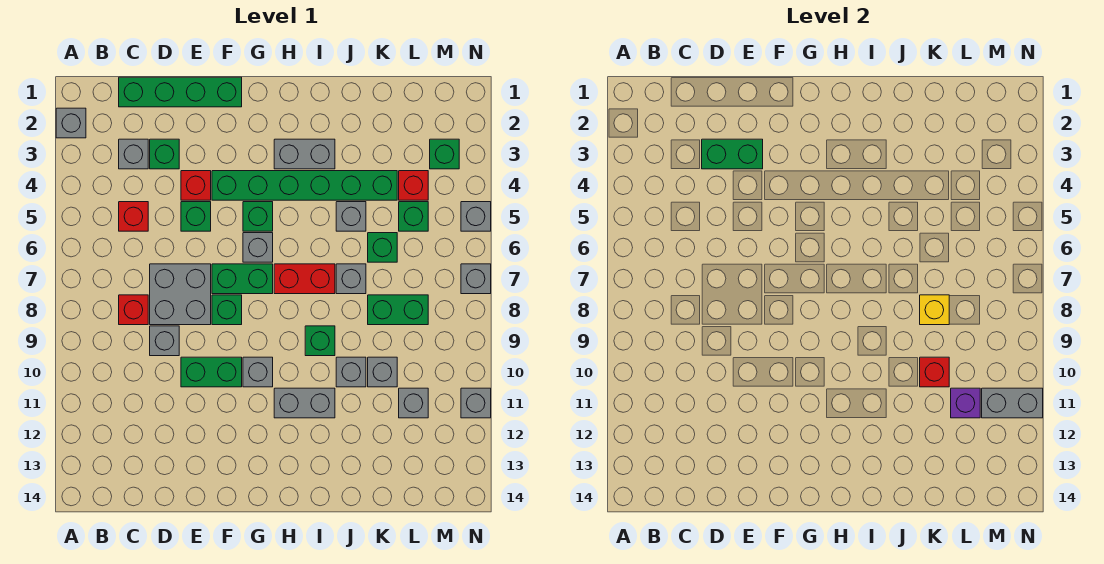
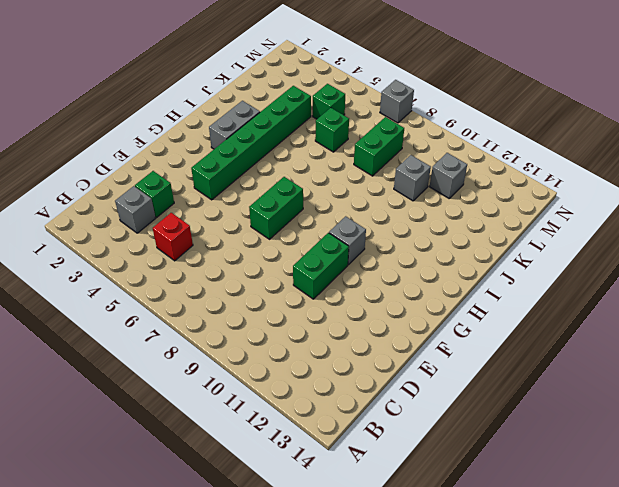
none -> grey 1x1 brick [56,108,86,138]
none -> green 1x4 brick [119,77,242,107]
none -> red 1x1 brick [119,295,148,325]
none -> grey 2x2 brick [150,264,211,325]

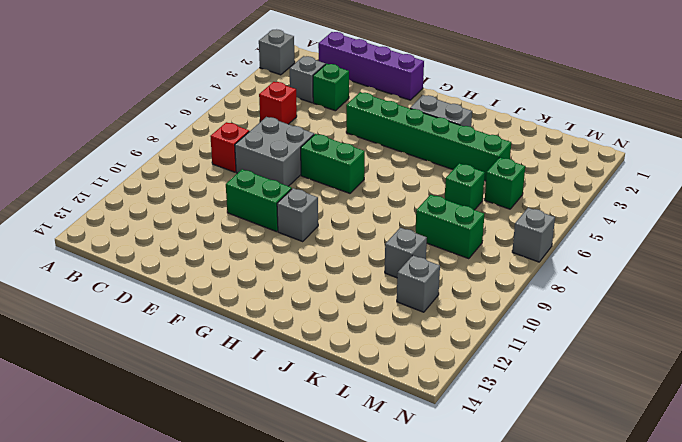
purple 1x4 brick [318,32,424,100] -> green 1x4 brick [119,77,242,107]
none -> grey 1x1 brick [150,326,179,356]
none -> red 1x1 brick [181,171,211,200]
none -> green 1x1 brick [181,202,211,231]
none -> green 1x1 brick [212,295,242,325]

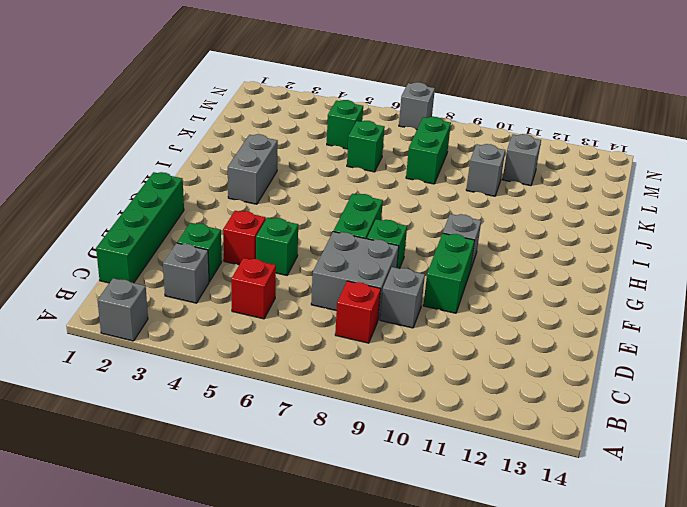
none -> green 1x6 brick [212,171,397,200]
none -> green 1x1 brick [243,202,273,231]
none -> grey 1x1 brick [243,233,273,262]
none -> red 1x2 brick [274,264,335,294]

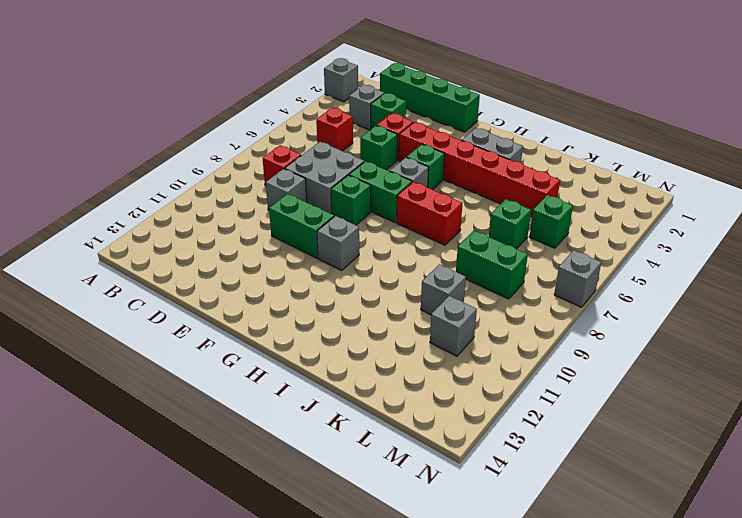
red 1x6 brick [399,122,560,217] -> green 1x6 brick [212,171,397,200]
none -> grey 1x2 brick [274,388,335,418]
none -> green 1x1 brick [305,326,335,356]
none -> grey 1x1 brick [336,202,366,231]
none -> grey 1x1 brick [336,264,366,294]

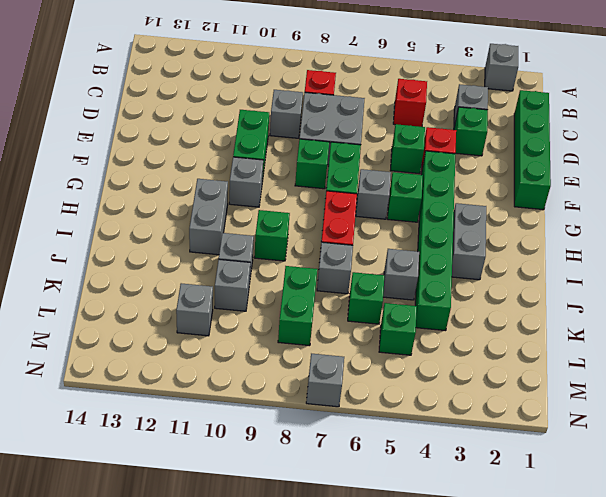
none -> red 1x1 brick [399,171,428,200]
none -> green 1x1 brick [430,139,459,169]
none -> grey 1x1 brick [461,202,491,231]
none -> grey 1x1 brick [461,388,491,418]

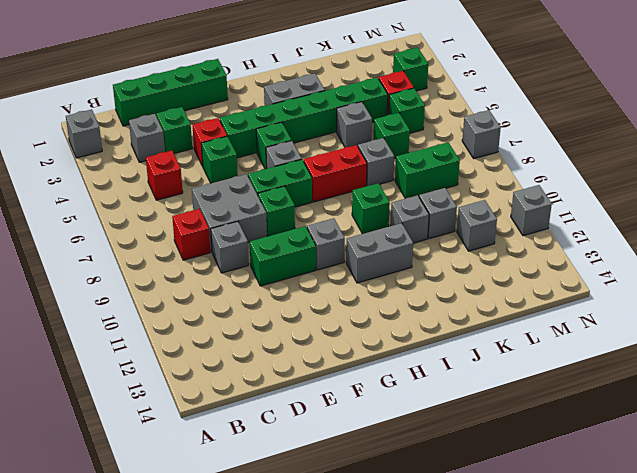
none -> grey 1x1 brick [461,202,491,231]
none -> green 1x2 brick [702,139,763,169]
none -> yellow 1x1 brick [920,295,949,325]
none -> red 1x1 brick [920,357,949,387]

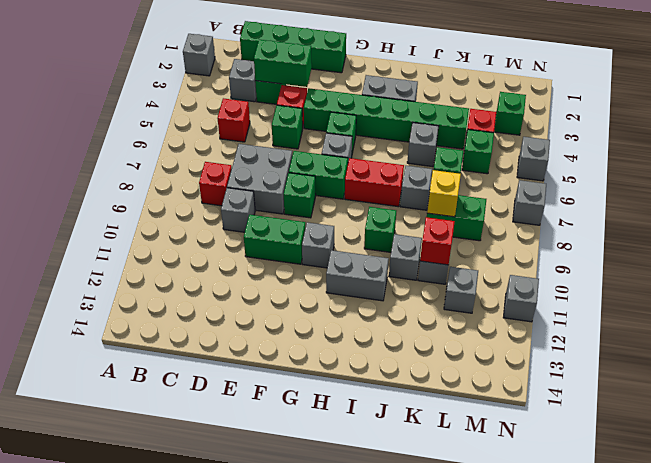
none -> purple 1x1 brick [951,388,980,418]
none -> grey 1x2 brick [982,388,1043,418]

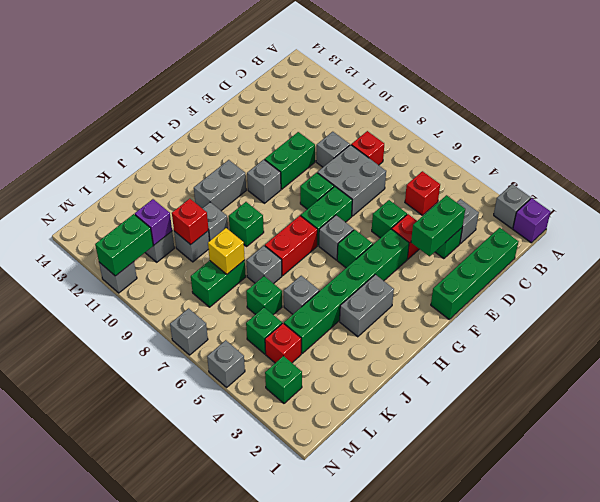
purple 1x1 brick [513,198,551,243] -> none
green 1x2 brick [95,214,153,276] -> grey 1x2 brick [982,388,1043,418]

